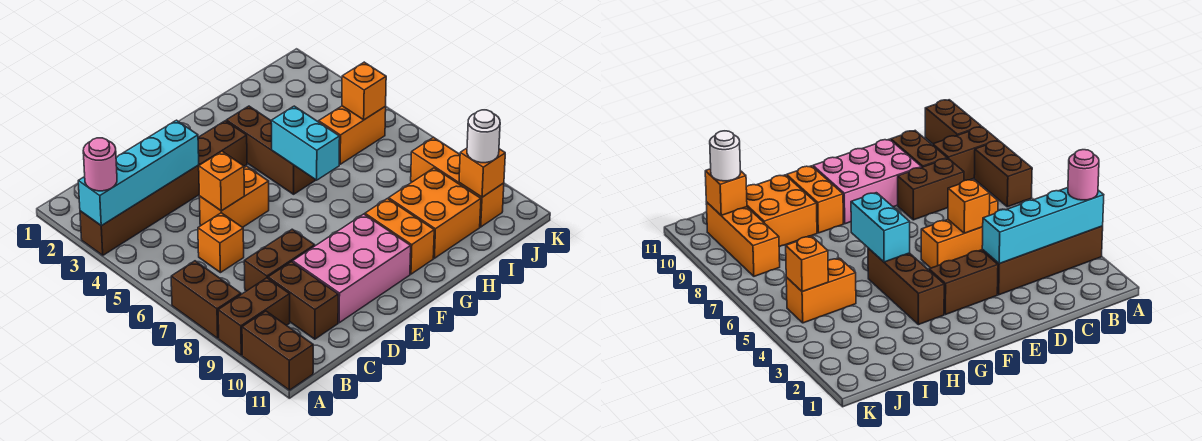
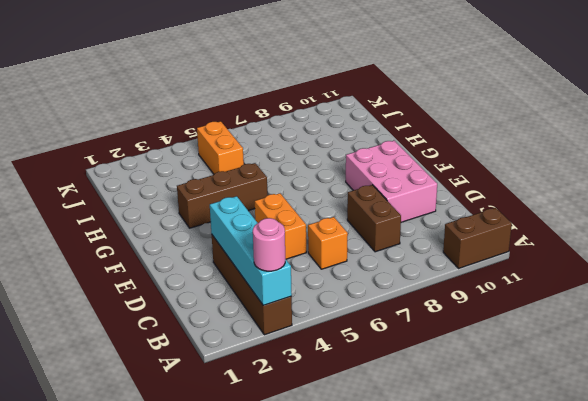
none -> brown 1x2 brick [171,261,241,338]
none -> brown 1x2 brick [218,278,290,355]
none -> brown 1x2 brick [268,262,338,339]

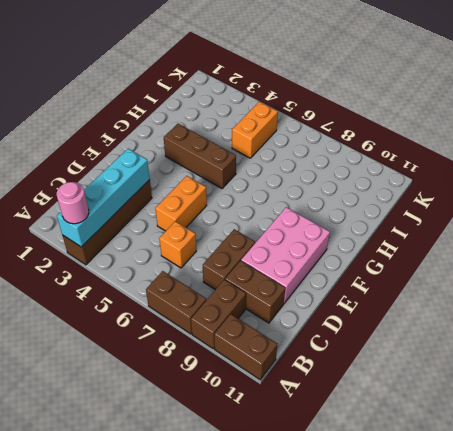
none -> brown 1x2 brick [198,121,247,166]
none -> orange 1x2 brick [365,199,434,274]
none -> orange 2x2 brick [389,168,481,258]

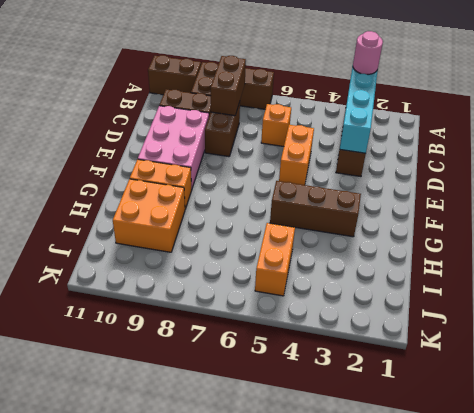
brown 1x2 brick [211,56,246,116] -> brown 1x2 brick moved to [198,121,247,166]
none -> orange 1x3 brick [411,137,504,227]
none -> orange 1x1 brick [199,151,244,211]
none -> cyan 1x2 brick [271,106,340,180]

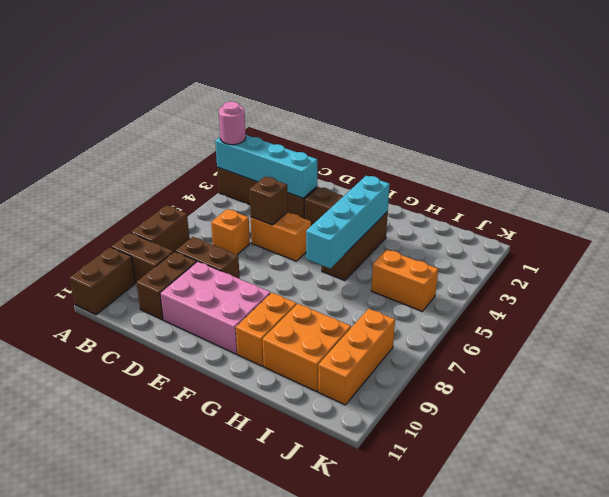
brown 1x1 brick [249,177,288,225] -> orange 1x1 brick [199,151,244,211]
cyan 1x4 brick [306,176,390,268] -> cyan 1x2 brick [271,106,340,180]
none -> orange 1x1 brick [342,62,386,120]
none -> orange 1x1 brick [459,148,505,197]
none -> white 1x1 round brick [467,110,500,163]

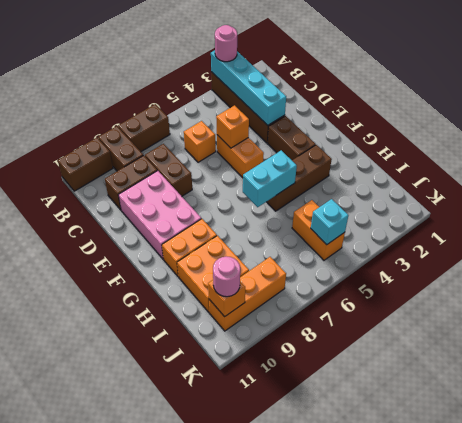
cyan 1x1 brick [311,199,348,245] -> orange 1x1 brick [342,62,386,120]
pink 1x1 round brick [213,256,240,297] -> white 1x1 round brick [467,110,500,163]

